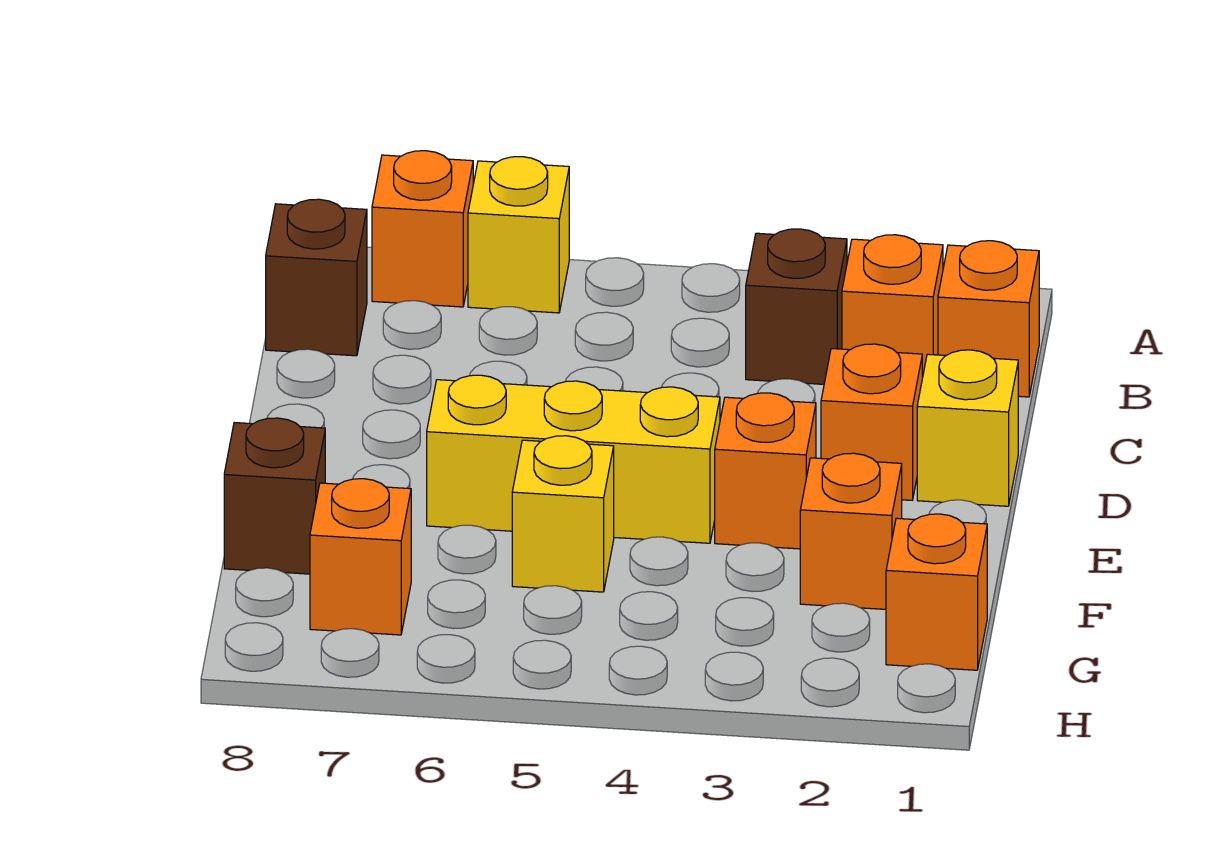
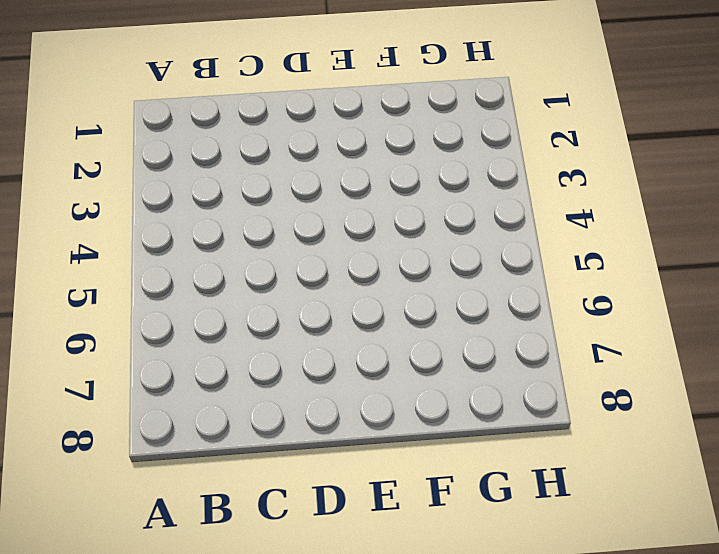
none -> yellow 1x1 brick [468,157,569,313]
none -> orange 1x1 brick [372,151,473,307]
none -> orange 1x1 brick [938,241,1039,397]

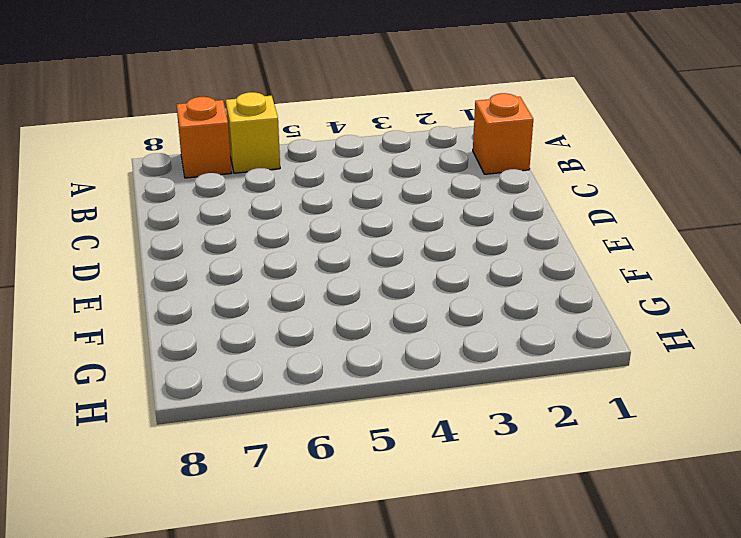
none -> orange 1x1 brick [842,235,943,378]
none -> brown 1x1 brick [746,229,847,384]
none -> brown 1x1 brick [266,199,367,356]

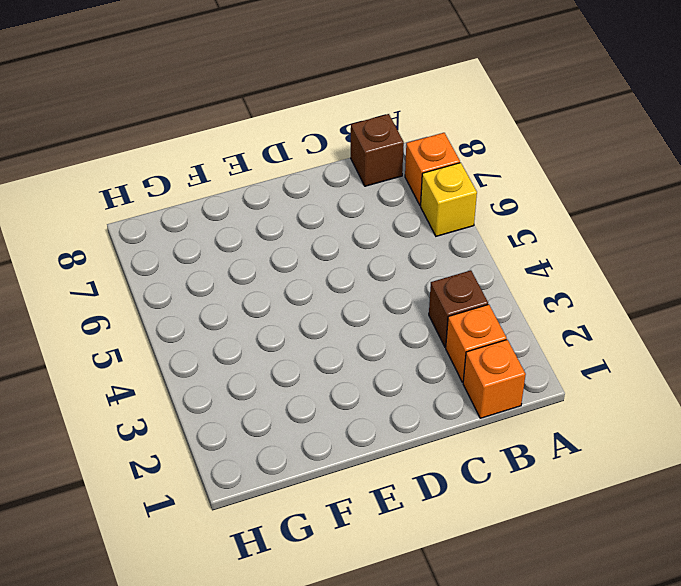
none -> yellow 1x1 brick [917,350,1018,506]
none -> orange 1x1 brick [821,344,922,500]
none -> orange 1x1 brick [715,393,816,549]

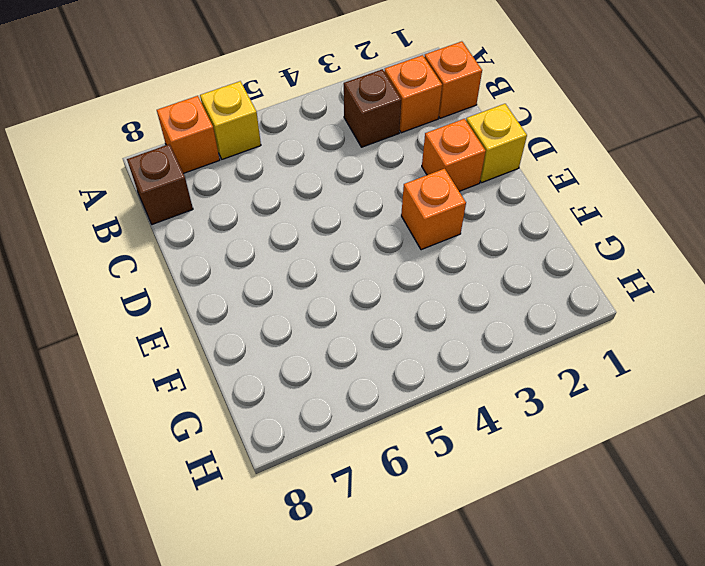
none -> yellow 1x3 brick [427,375,720,543]
none -> orange 1x1 brick [800,453,902,609]
none -> yellow 1x1 brick [512,436,614,592]

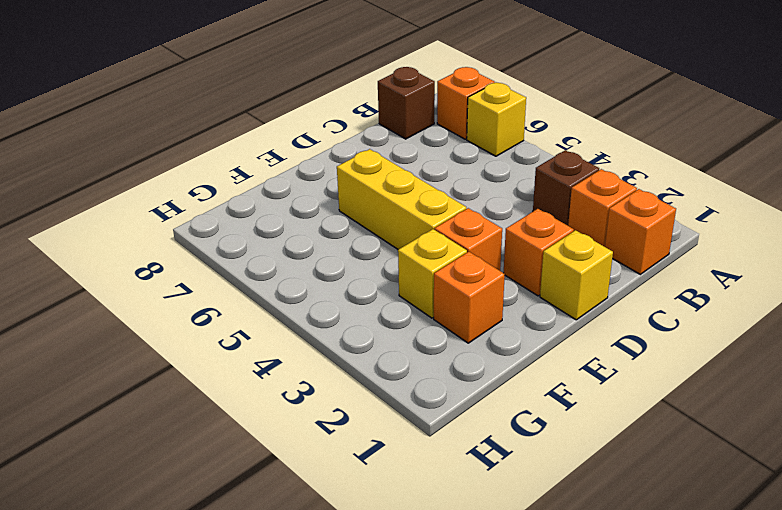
yellow 1x1 brick [398,229,467,318] -> yellow 1x1 brick moved to [512,436,614,592]
none -> brown 1x1 brick [224,418,325,574]
none -> orange 1x1 brick [886,514,987,670]
none -> orange 1x1 brick [310,479,411,635]

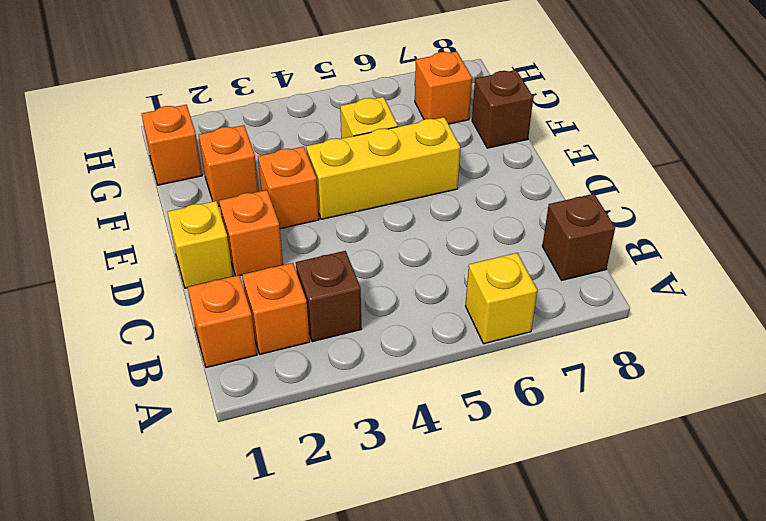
none -> orange 1x1 brick [372,151,473,307]

